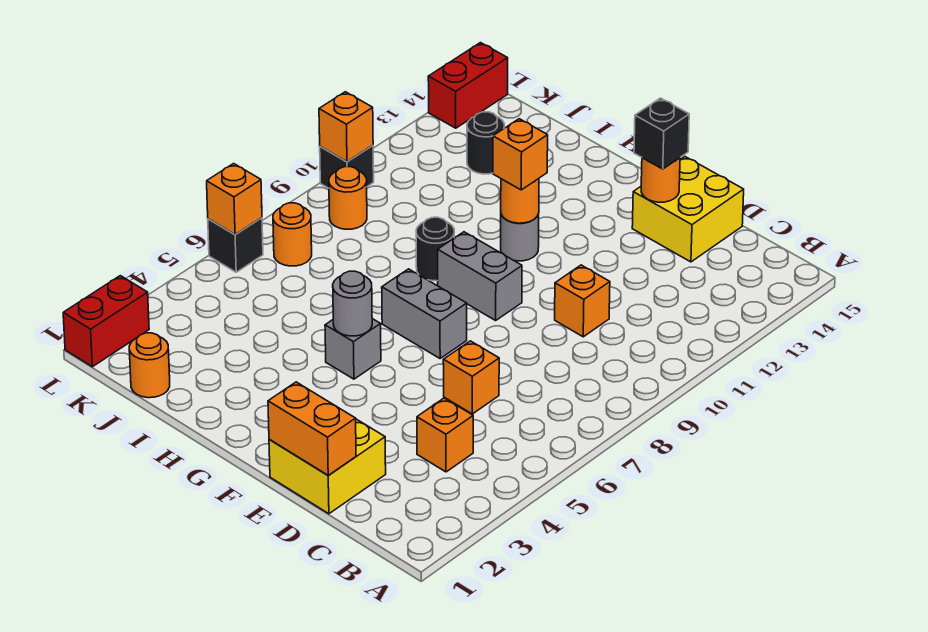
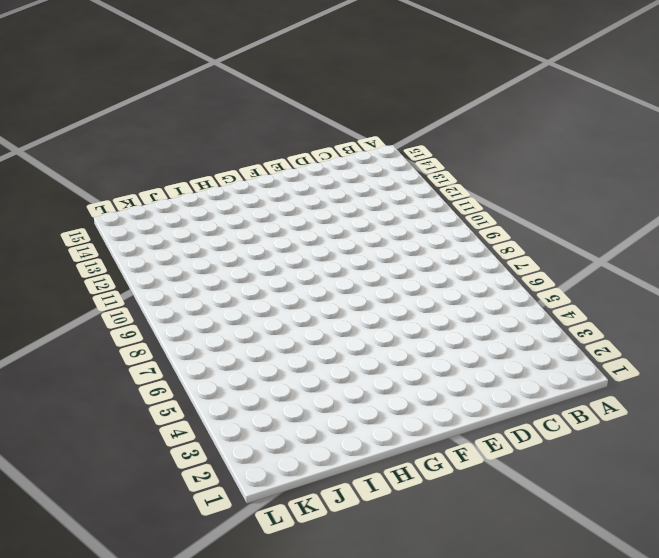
none -> orange 1x1 brick [417,398,473,472]
none -> yellow 2x2 brick [269,419,386,514]
none -> orange 1x1 brick [443,341,499,414]

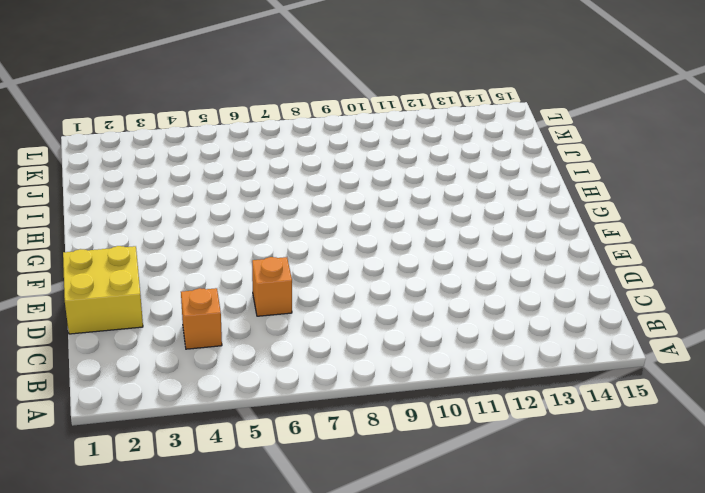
none -> orange 1x1 brick [555,265,610,337]
none -> yellow 2x2 brick [632,157,744,262]
none -> grey 1x2 brick [382,269,467,358]

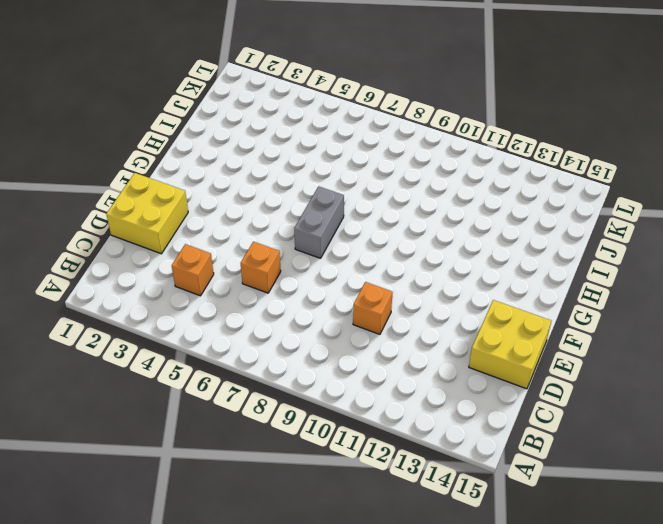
none -> grey 1x2 brick [438,232,522,320]
none -> grey 1x1 brick [325,319,381,379]
none -> grey 1x1 round brick [501,214,539,261]

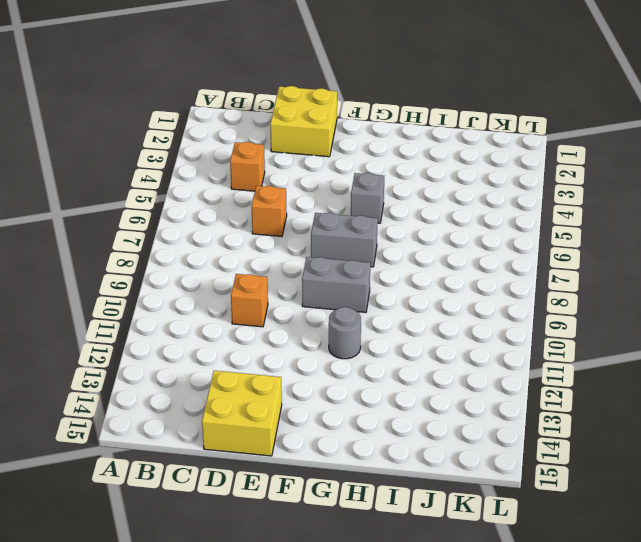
none -> black 1x1 round brick [416,217,454,281]
none -> orange 1x1 round brick [129,333,170,398]
none -> black 1x1 round brick [467,112,504,174]

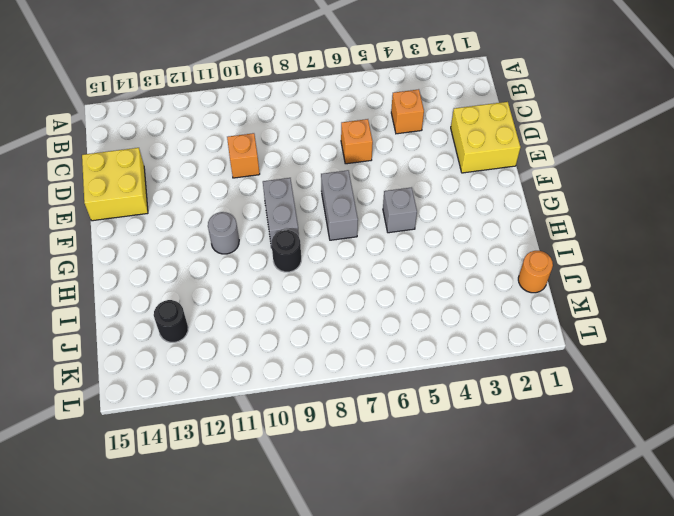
none -> orange 1x1 round brick [273,203,312,266]
none -> orange 1x1 round brick [329,167,367,229]
none -> red 1x2 brick [63,276,149,367]

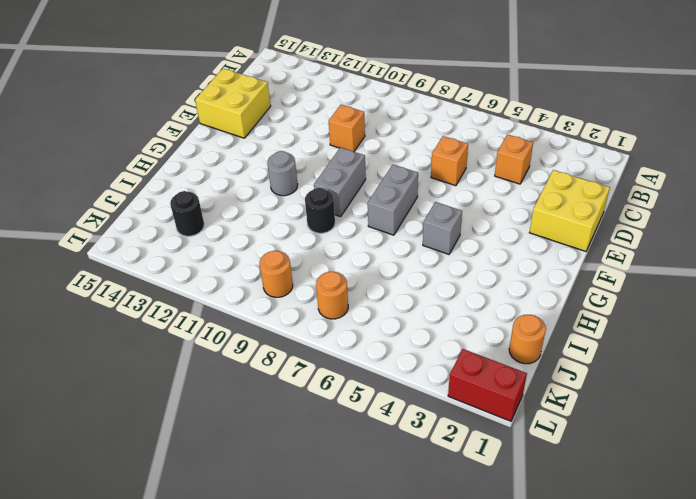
none -> black 1x1 brick [208,218,263,272]
none -> black 1x1 brick [320,145,374,188]
none -> red 1x2 brick [428,43,508,128]

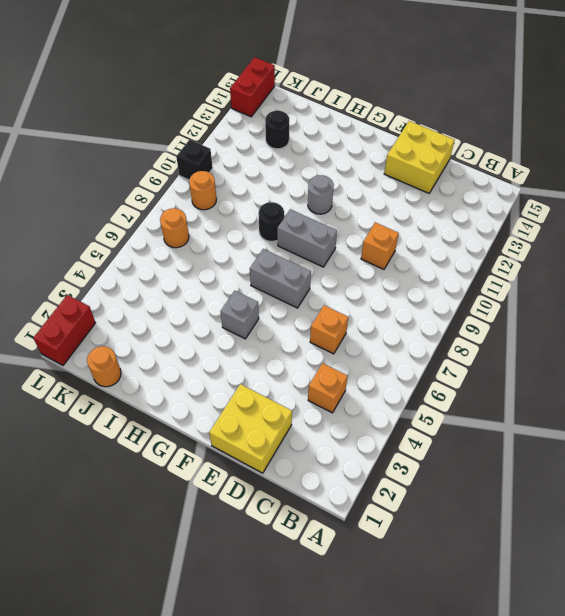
none -> black 1x1 brick [208,218,263,272]
none -> orange 1x2 brick [268,382,356,475]
none -> orange 1x1 round brick [641,158,680,202]

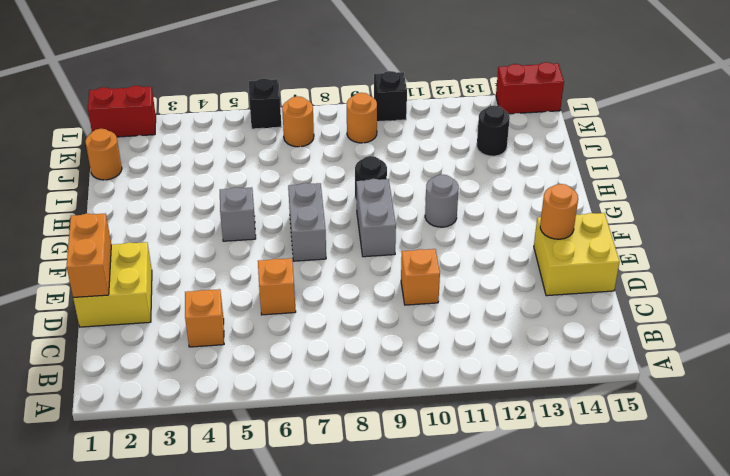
none -> grey 1x1 round brick [333,271,372,336]
none -> orange 1x1 round brick [501,179,539,223]
none -> orange 1x1 brick [207,164,262,235]

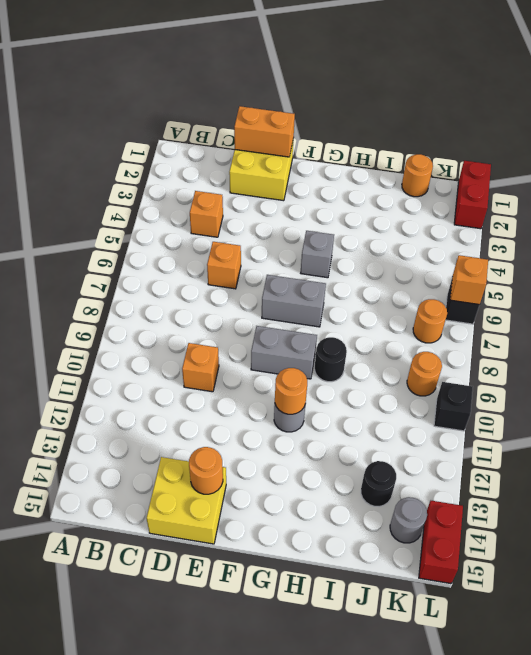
grey 1x1 round brick [390,497,427,543] -> grey 1x1 round brick moved to [333,271,372,336]
none -> orange 1x1 brick [319,92,373,162]
none -> black 1x1 brick [634,98,689,169]
none -> orange 1x1 brick [493,119,548,190]

